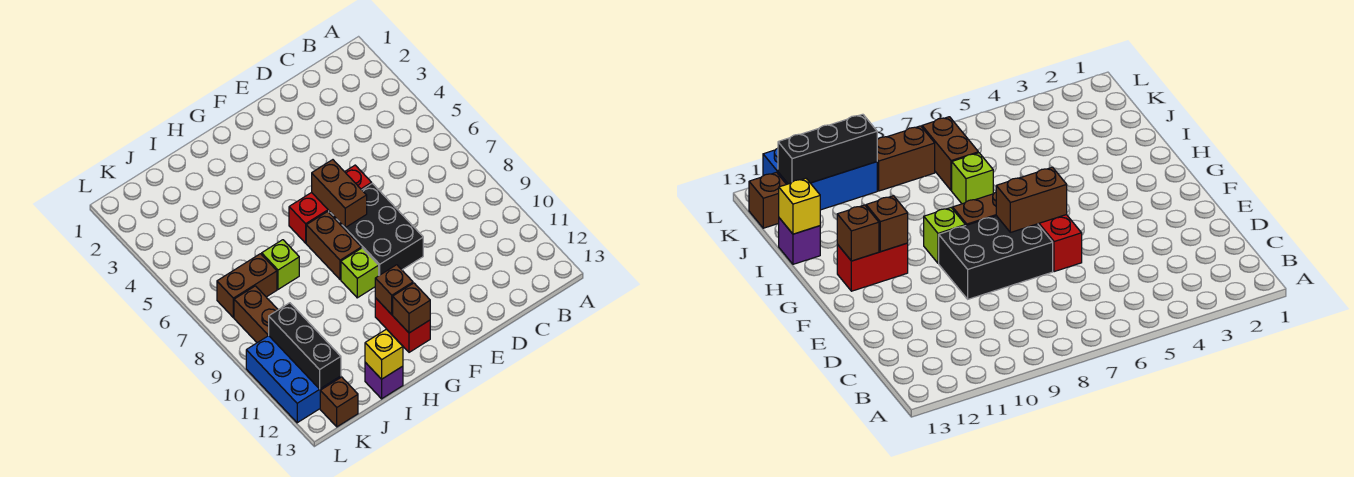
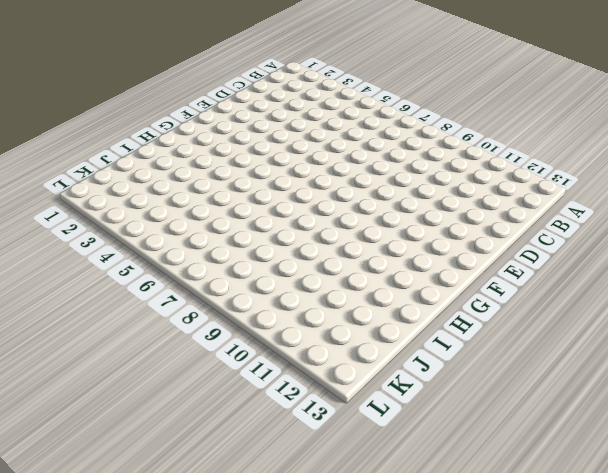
none -> red 1x3 brick [289,165,372,243]
none -> black 2x3 brick [329,183,423,275]
none -> brown 1x2 brick [306,211,361,280]

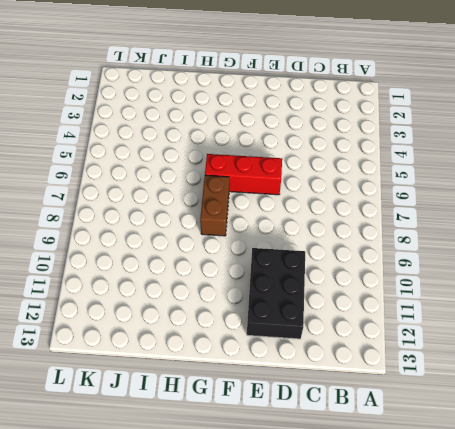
black 2x3 brick [247,248,305,339] -> black 2x3 brick moved to [329,183,423,275]
none -> lime 1x1 brick [341,248,379,298]
none -> red 1x2 brick [375,298,430,352]
none -> lime 1x1 brick [262,240,299,289]

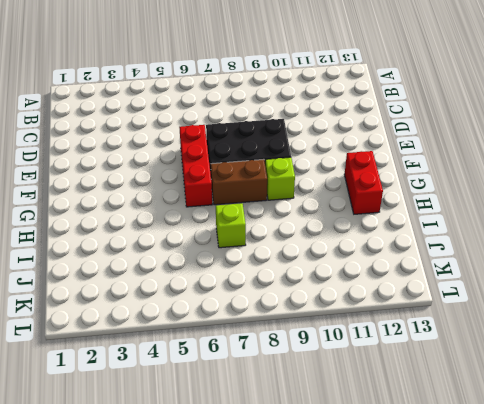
red 1x2 brick [344,151,383,214] -> red 1x2 brick turned to [375,298,430,352]
none -> purple 1x1 brick [365,363,403,399]
none -> brown 1x2 brick [217,254,277,317]
none -> brown 1x2 brick [234,286,278,343]

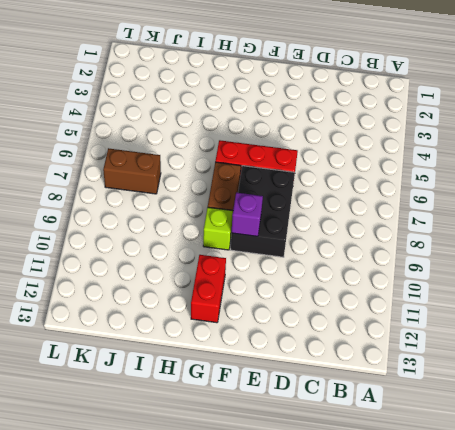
purple 1x1 brick [232,193,263,236] -> purple 1x1 brick moved to [365,363,403,399]
none -> lime 1x1 brick [262,240,299,289]
none -> brown 1x2 brick [234,286,278,343]
none -> blue 2x3 brick [246,336,341,423]

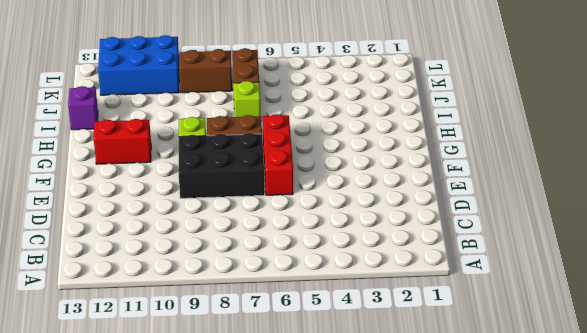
none -> brown 1x1 brick [320,377,358,427]
none -> brown 1x2 brick [312,160,367,227]
none -> brown 1x1 brick [375,265,413,314]

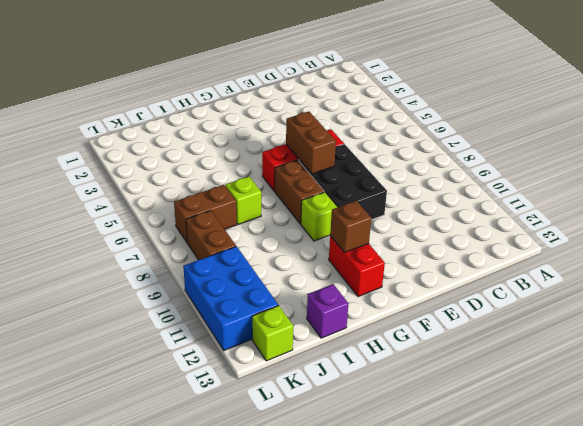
lime 1x1 brick [252,305,293,361] -> brown 1x1 brick [320,377,358,427]
none -> brown 1x1 brick [393,283,430,333]
none -> yellow 1x1 brick [365,329,403,379]
none -> black 1x3 brick [269,303,341,389]

